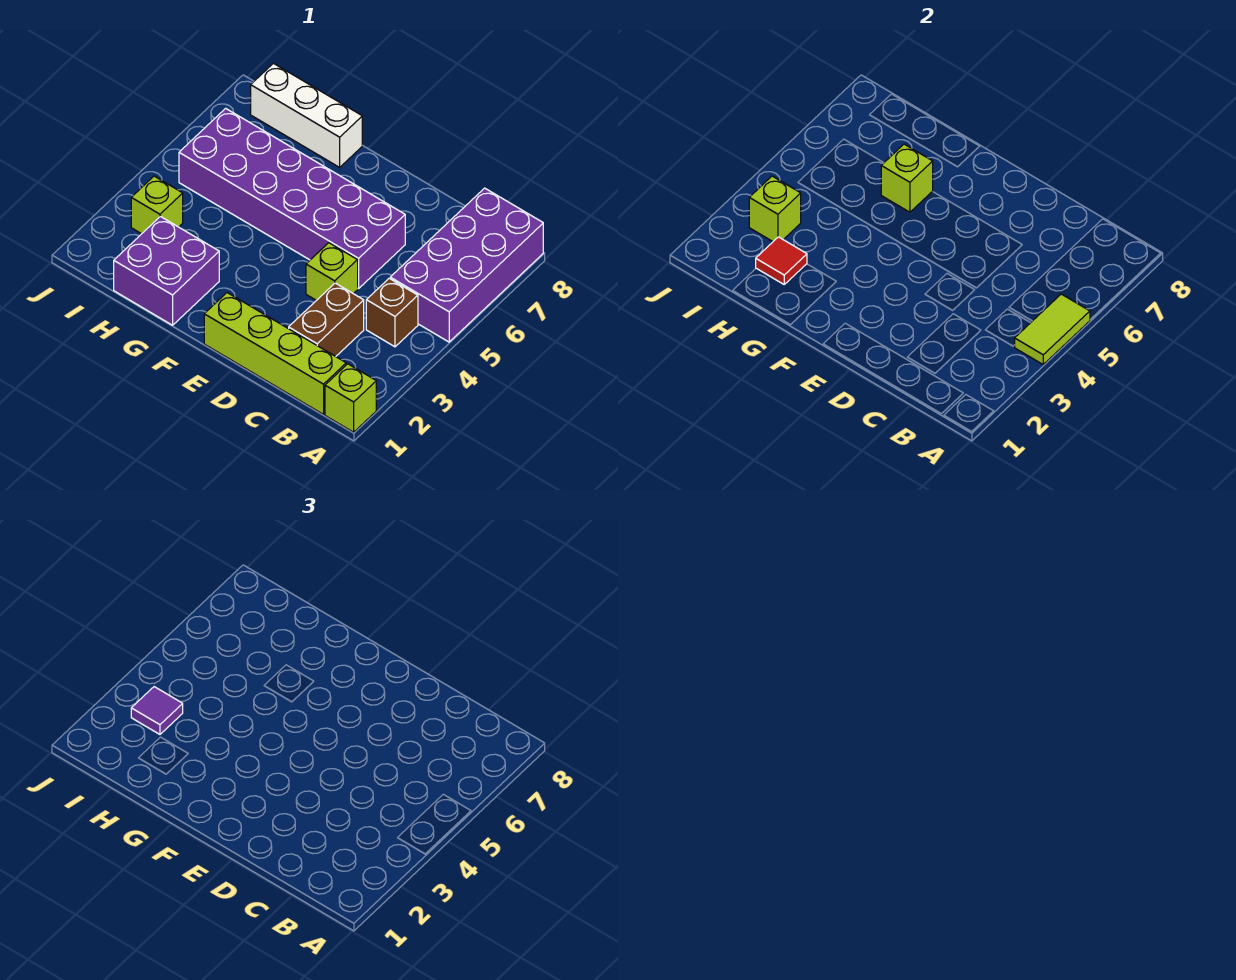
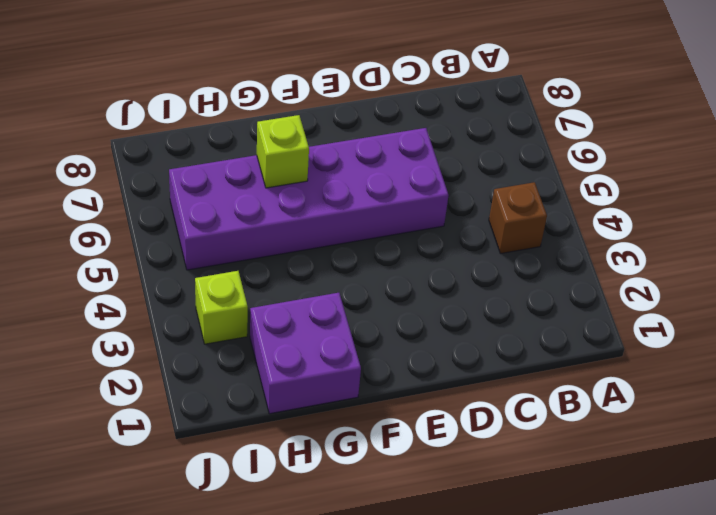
none -> lime 1x1 brick [325,364,376,432]
none -> purple 2x4 brick [390,188,543,342]
none -> lime 1x4 brick [204,293,346,414]

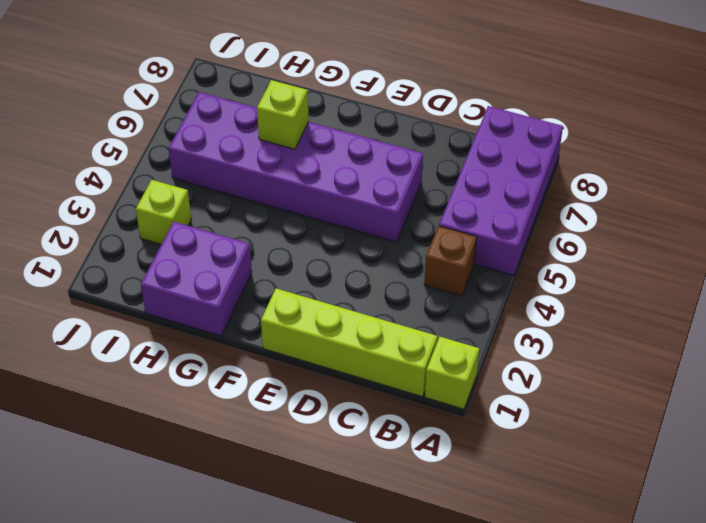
none -> brown 1x2 brick [289,283,364,356]
none -> lime 1x1 brick [306,243,358,300]
none -> white 1x3 brick [251,63,362,167]

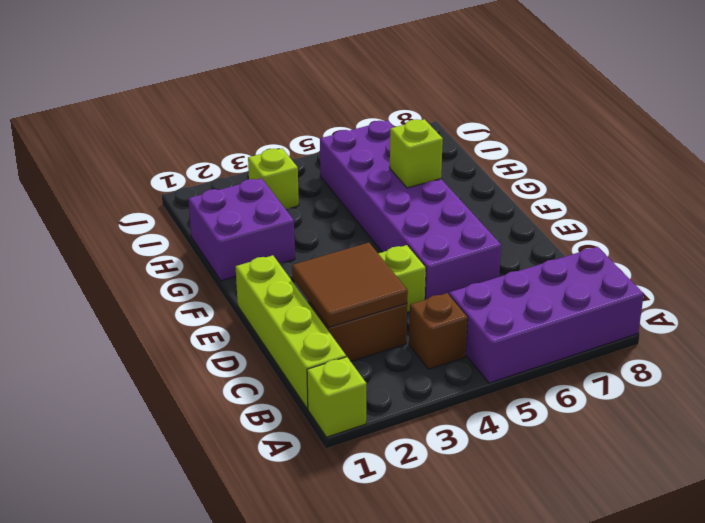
brown 2x2 tile [292,243,408,327] -> none
none -> white 1x3 brick [251,63,362,167]
none -> lime 1x2 tile [1015,294,1090,364]
none -> red 1x1 tile [756,237,807,284]

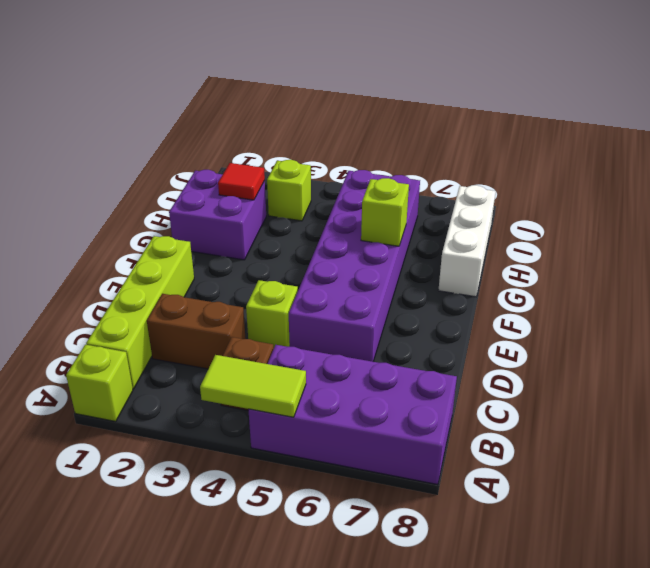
none -> lime 1x1 brick [749,176,801,241]
none -> purple 1x1 tile [131,687,183,734]

